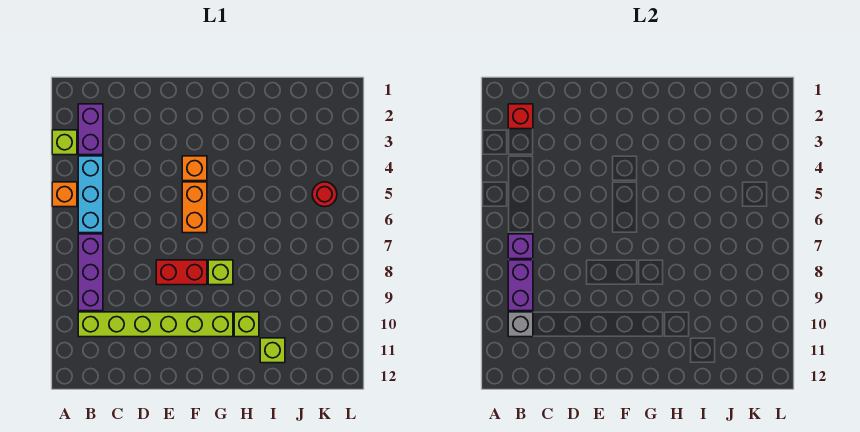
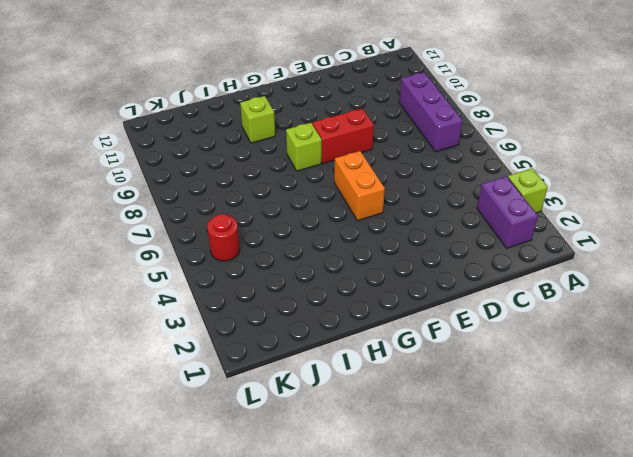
none -> orange 1x1 brick [52,182,77,207]
none -> cyan 1x3 brick [78,156,103,233]
none -> lime 1x6 brick [78,312,233,337]

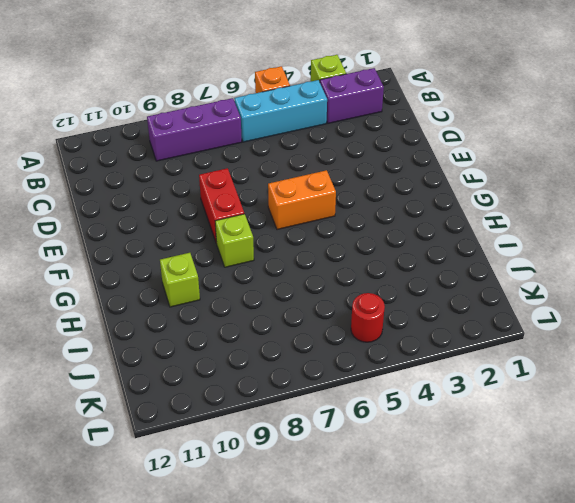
none -> lime 1x6 brick [78,312,233,337]
none -> orange 1x1 brick [182,156,207,181]
none -> lime 1x1 brick [260,338,285,363]

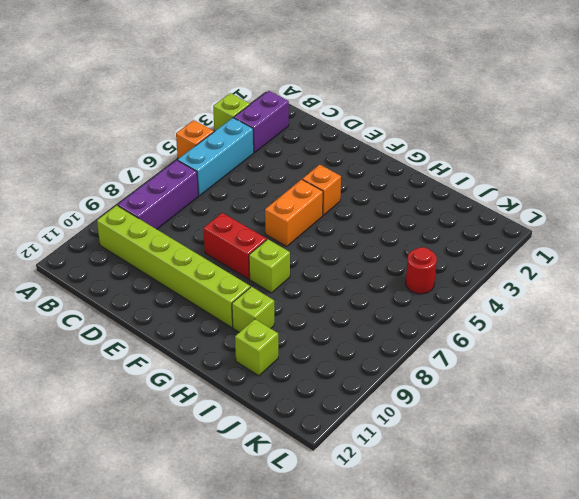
none -> red 1x1 brick [508,104,533,129]
none -> purple 1x1 brick [508,234,533,259]
none -> purple 1x2 brick [508,260,533,311]

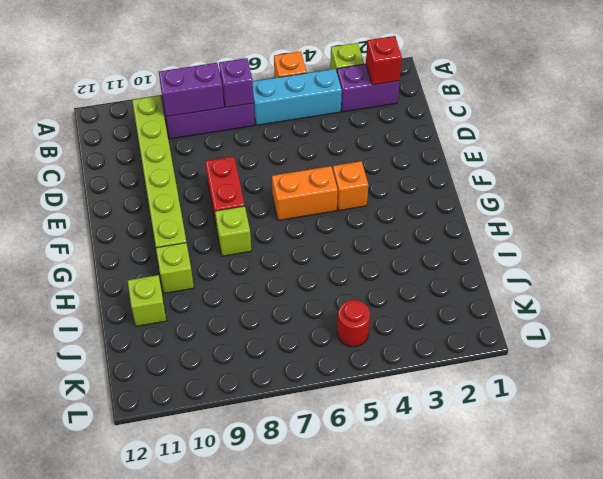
none -> grey 1x1 brick [508,312,533,337]

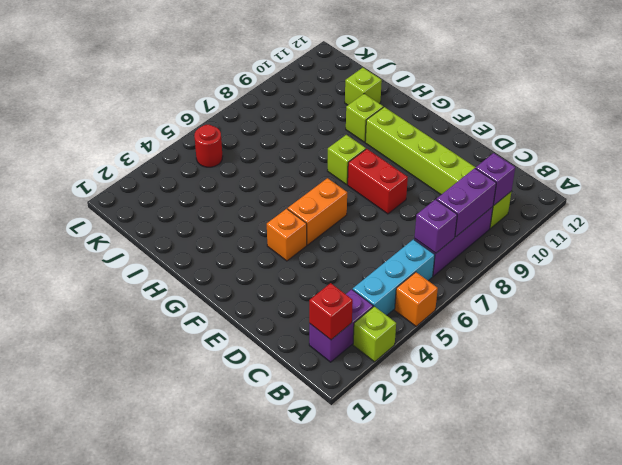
purple 1x1 brick [475,153,515,205] -> grey 1x1 brick [508,312,533,337]

